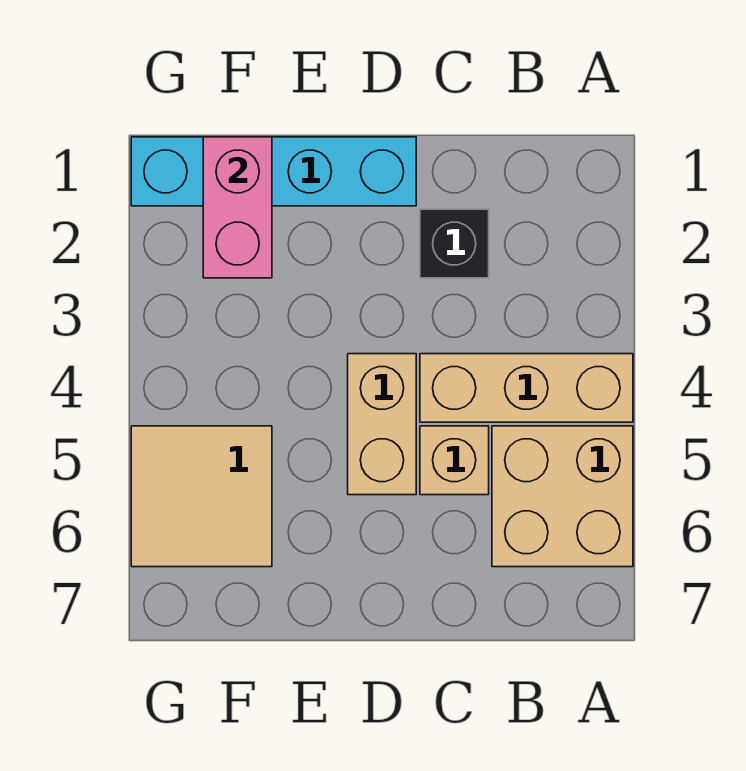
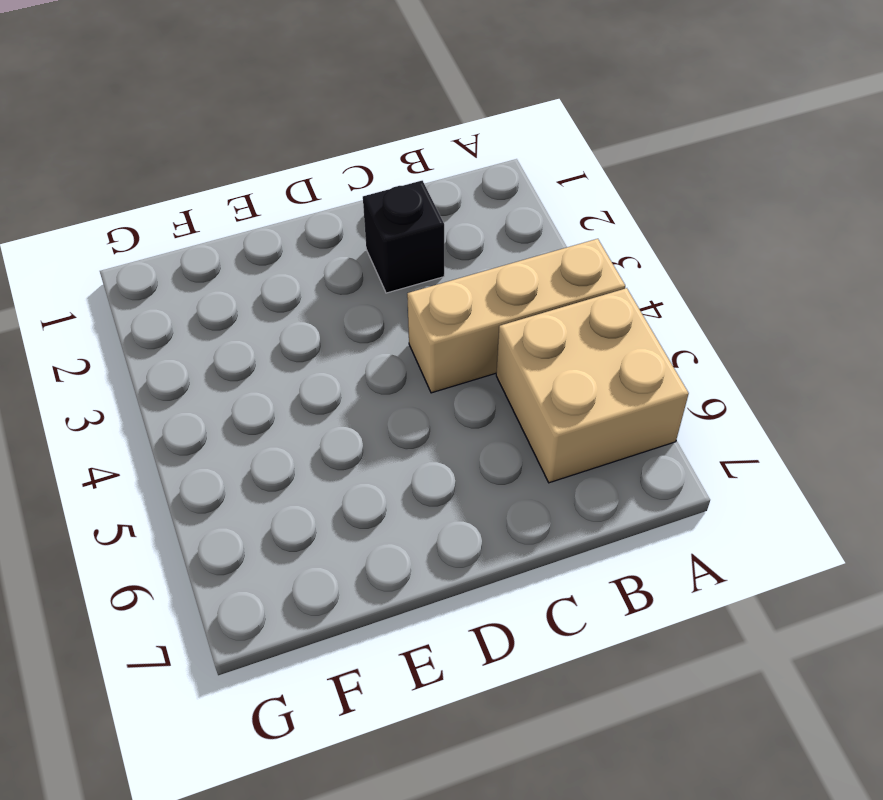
none -> tan 1x1 brick [420,426,489,495]
none -> cyan 1x4 brick [131,137,416,206]

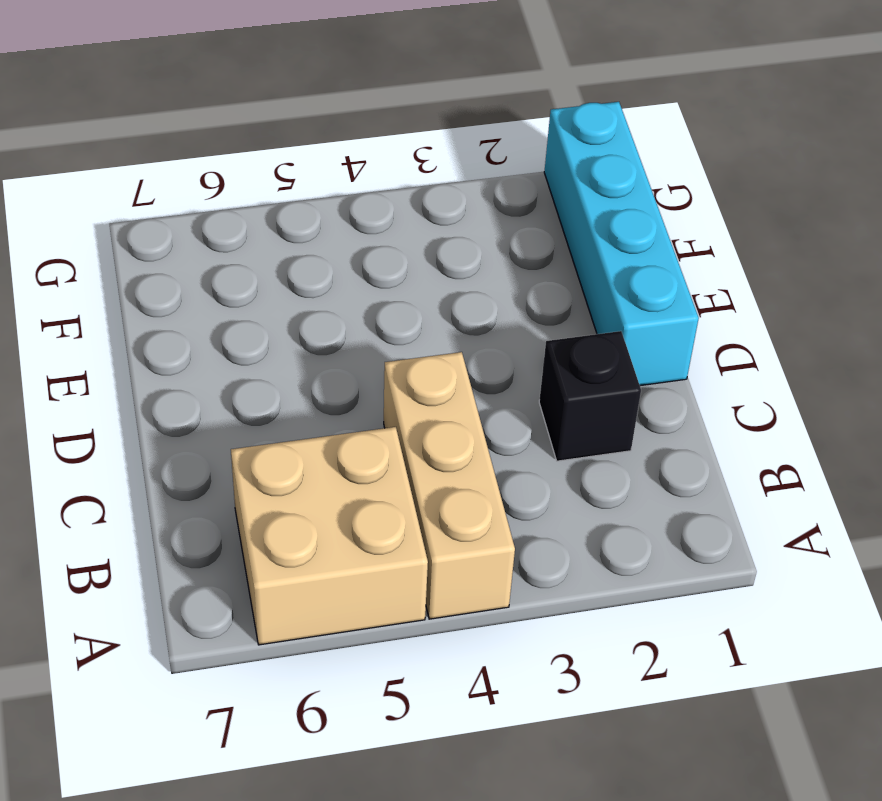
none -> tan 1x1 brick [420,426,489,495]
none -> tan 1x2 brick [348,354,416,495]

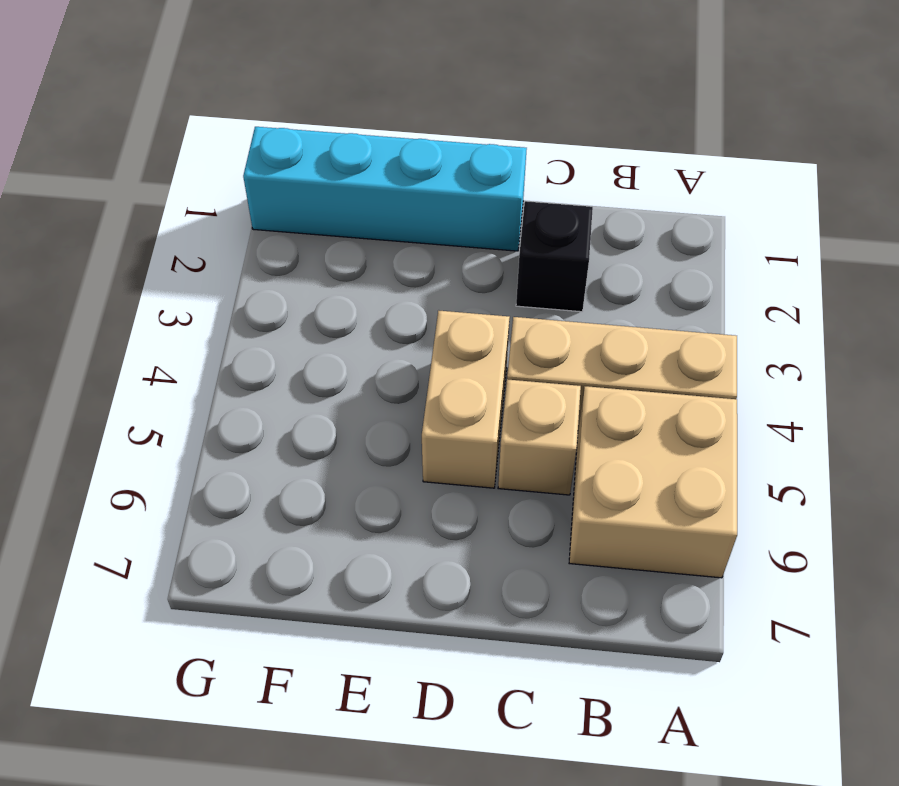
none -> tan 2x2 tile [131,426,272,567]
none -> pink 1x2 brick [203,137,272,278]

